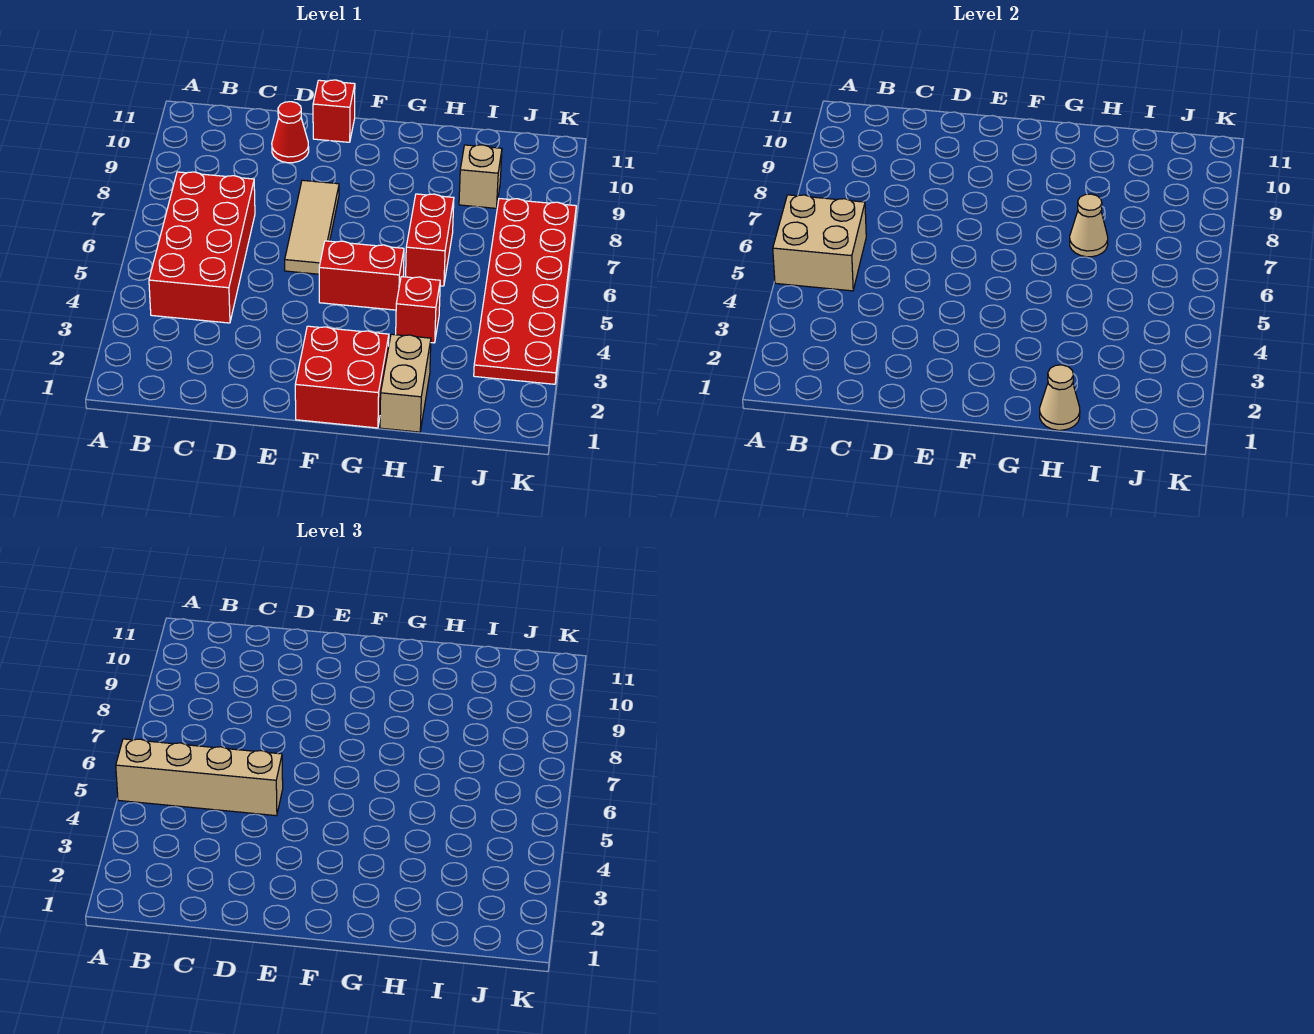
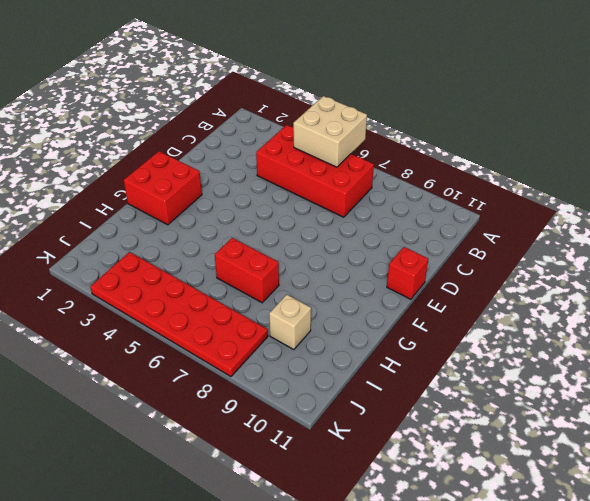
none -> red 1x1 cone [272,102,309,163]
none -> tan 1x3 tile [285,180,339,274]
none -> red 1x2 brick [319,241,404,310]

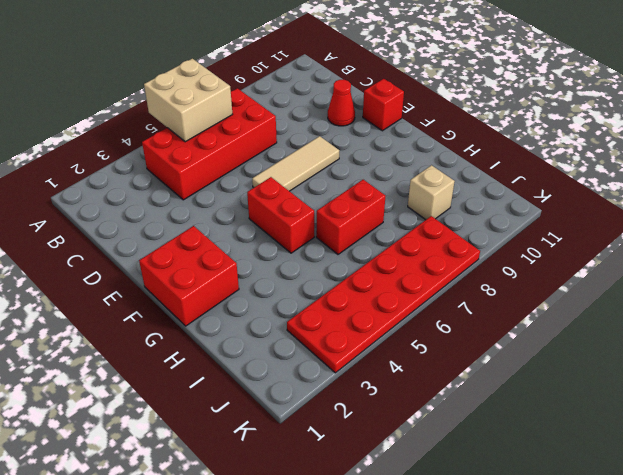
none -> tan 1x2 brick [380,334,431,432]
none -> red 1x1 brick [396,277,440,343]
none -> tan 1x1 cone [1040,365,1080,430]

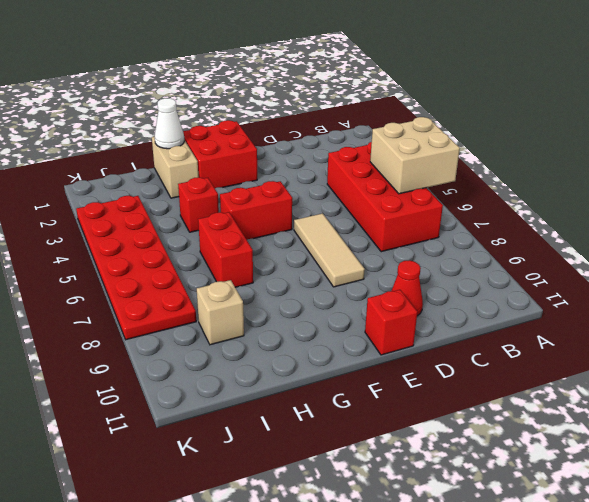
white 1x1 cone [155,98,184,149] -> tan 1x1 cone [1040,365,1080,430]
none -> tan 1x1 cone [1070,194,1108,257]
none -> tan 1x4 brick [116,739,283,816]

